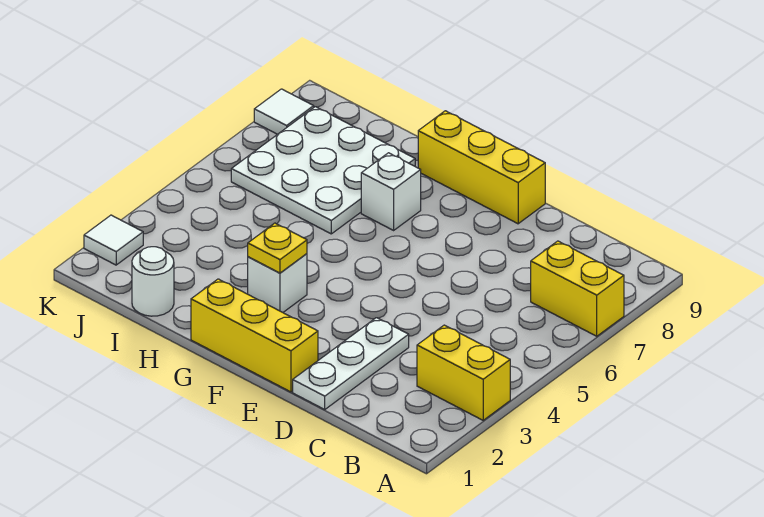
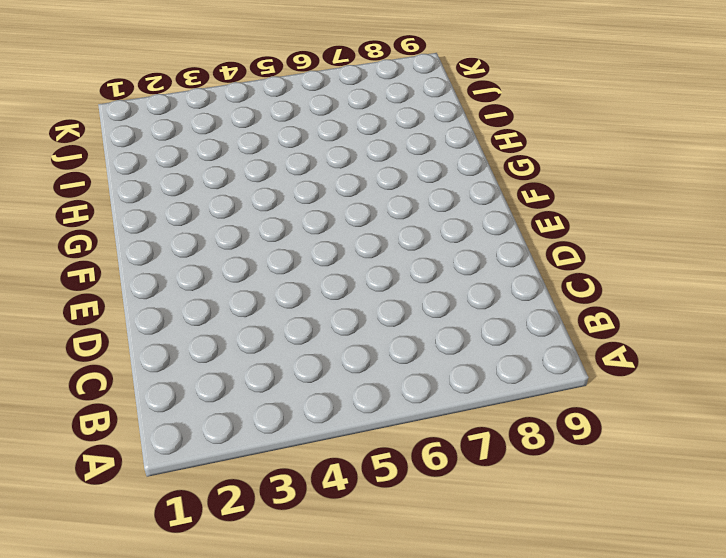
none -> yellow 1x2 brick [417,325,510,420]
none -> yellow 1x2 brick [531,241,624,336]
none -> white 1x3 plate [293,318,409,409]

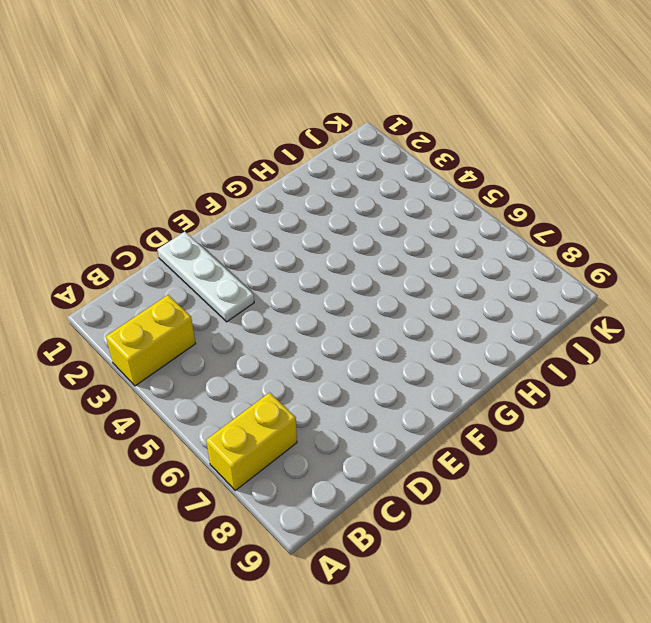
none -> yellow 1x3 brick [191,279,318,392]
none -> yellow 1x3 brick [418,111,545,224]
none -> white 1x1 brick [248,254,307,312]

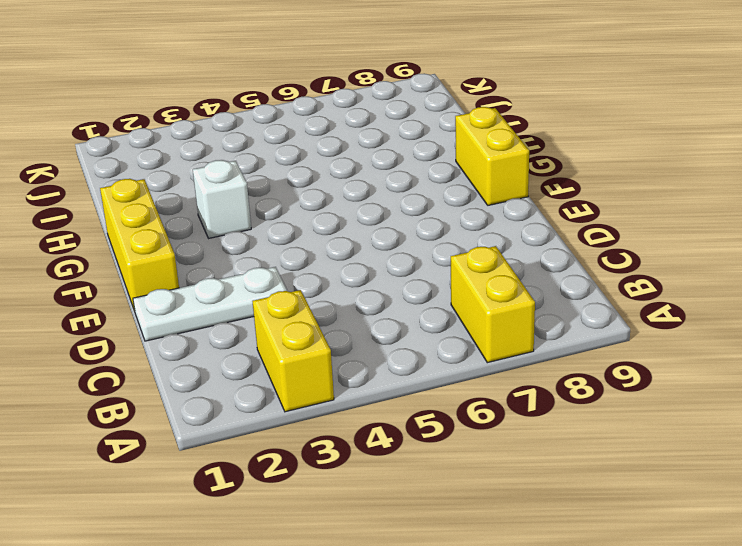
yellow 1x2 brick [455,107,529,205] -> yellow 1x3 brick [418,111,545,224]
none -> white 1x1 brick [361,153,421,230]
none -> white 3x3 plate [231,107,415,234]
none -> white 1x1 round brick [132,247,174,316]

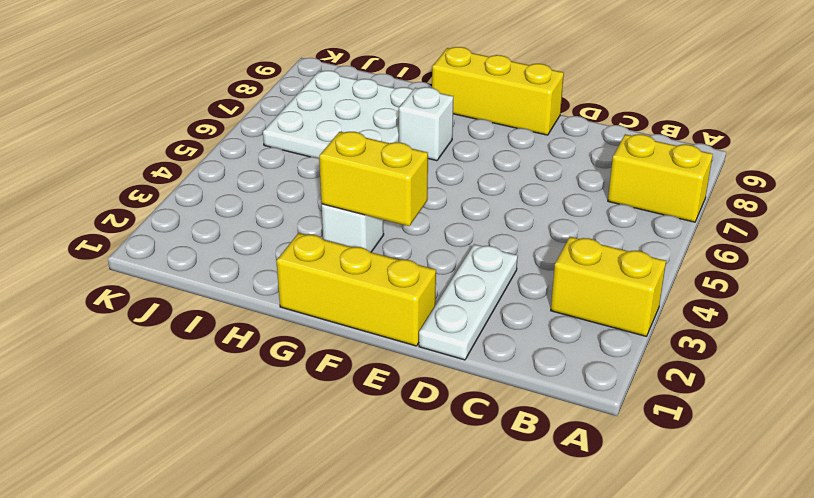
yellow 1x2 brick [319,132,428,226] -> yellow 1x1 plate [248,223,307,273]
none -> white 1x1 round brick [132,247,174,316]
none -> white 1x1 tile [84,215,143,265]
none -> white 1x1 tile [254,89,314,134]

